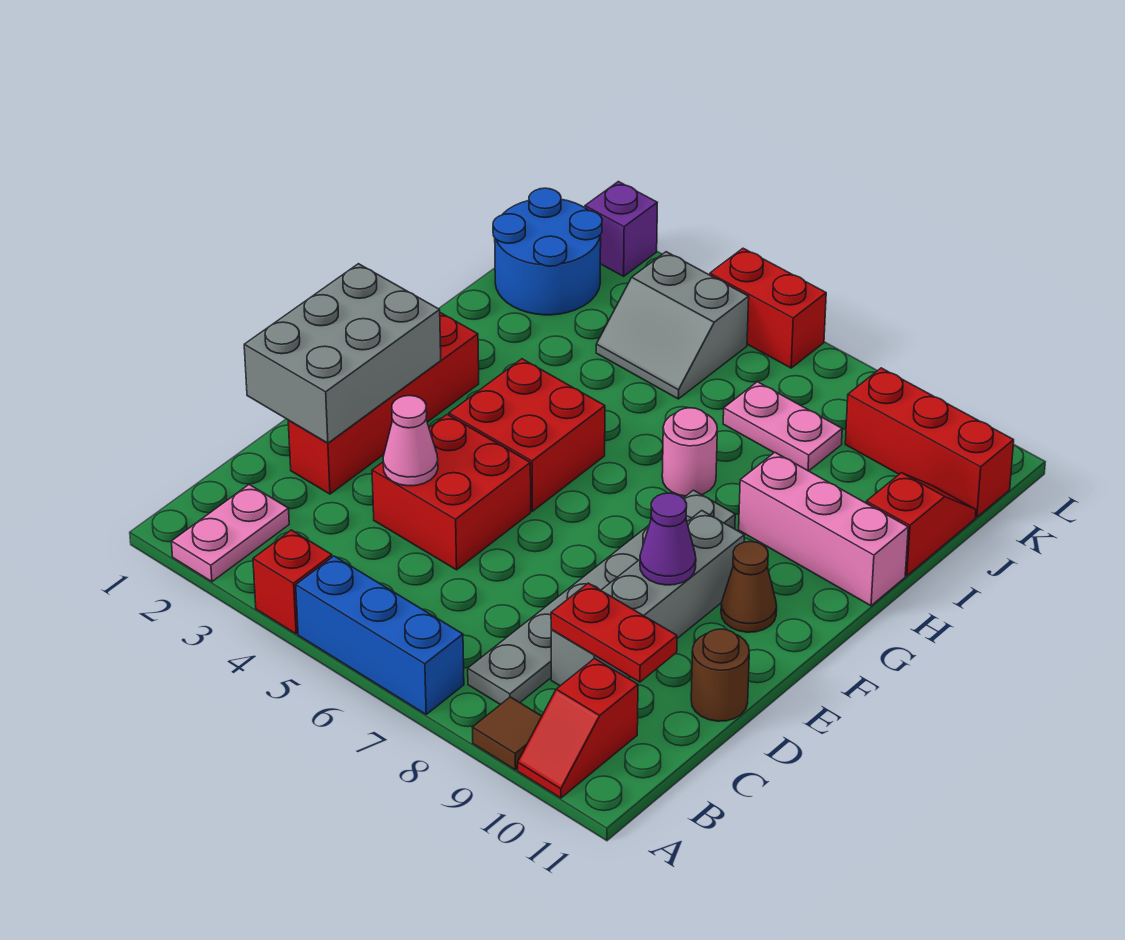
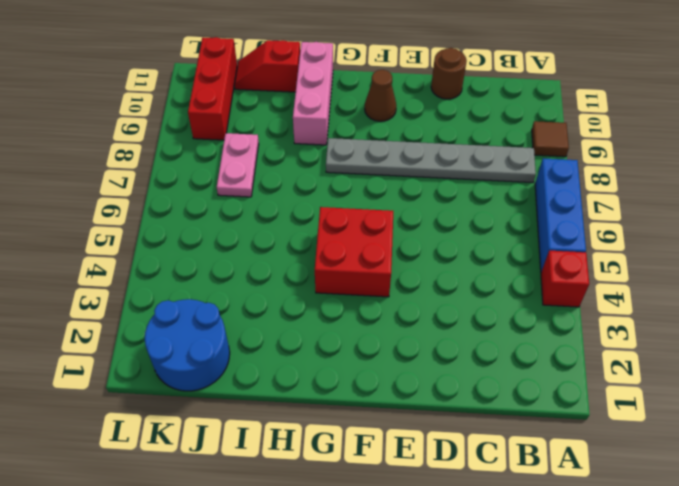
none -> pink 1x2 plate [171,485,289,582]
none -> red 1x2 slope [518,658,638,798]
none -> grey 1x4 brick [551,510,744,686]

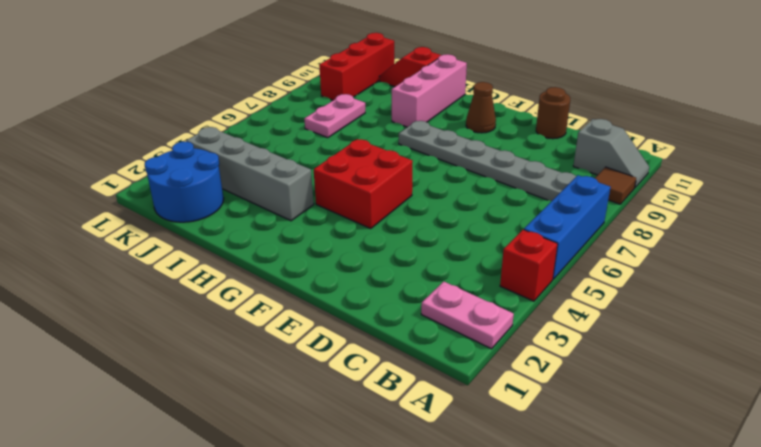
grey 1x2 slope [573,119,649,188] -> red 1x2 slope [518,658,638,798]
grey 1x4 brick [186,127,314,221] -> grey 1x4 brick moved to [551,510,744,686]
none -> red 1x4 brick [288,313,479,494]
none -> red 2x2 brick [372,415,531,570]
none -> pink 1x1 round brick [662,408,717,496]

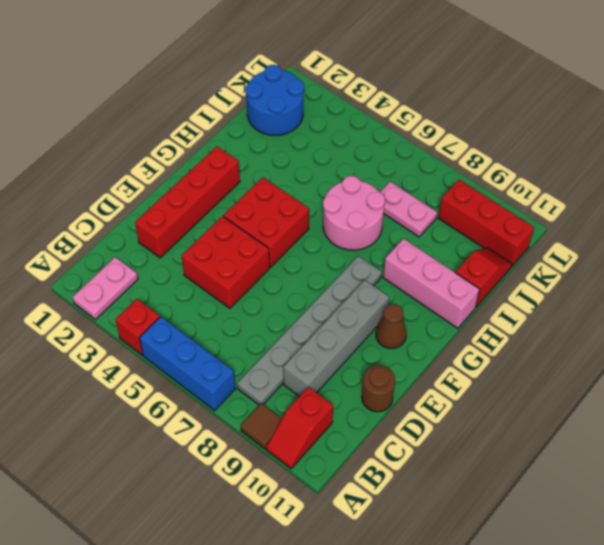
pink 2x2 round brick [323,176,385,250] -> pink 1x1 round brick [662,408,717,496]
none -> grey 2x2 slope [596,252,749,399]
none -> purple 1x1 brick [585,182,657,276]
none -> red 1x2 brick [710,248,826,368]

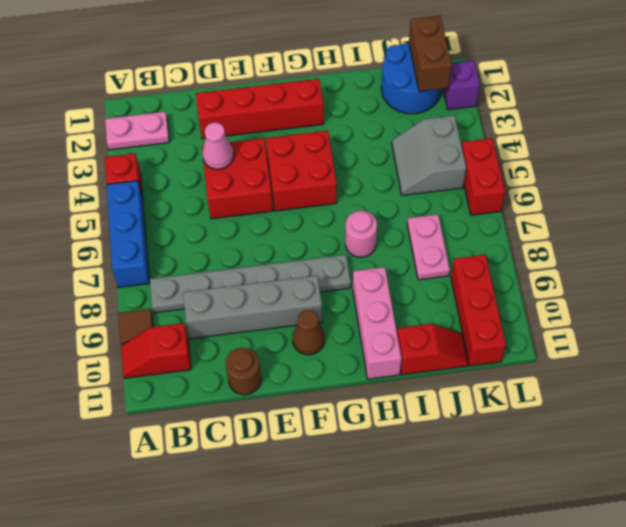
brown 1x2 brick [409,16,452,92] -> none
none -> red 1x2 plate [551,583,677,682]
none -> grey 2x3 brick [244,264,441,443]
none -> purple 1x1 cone [640,493,696,585]

